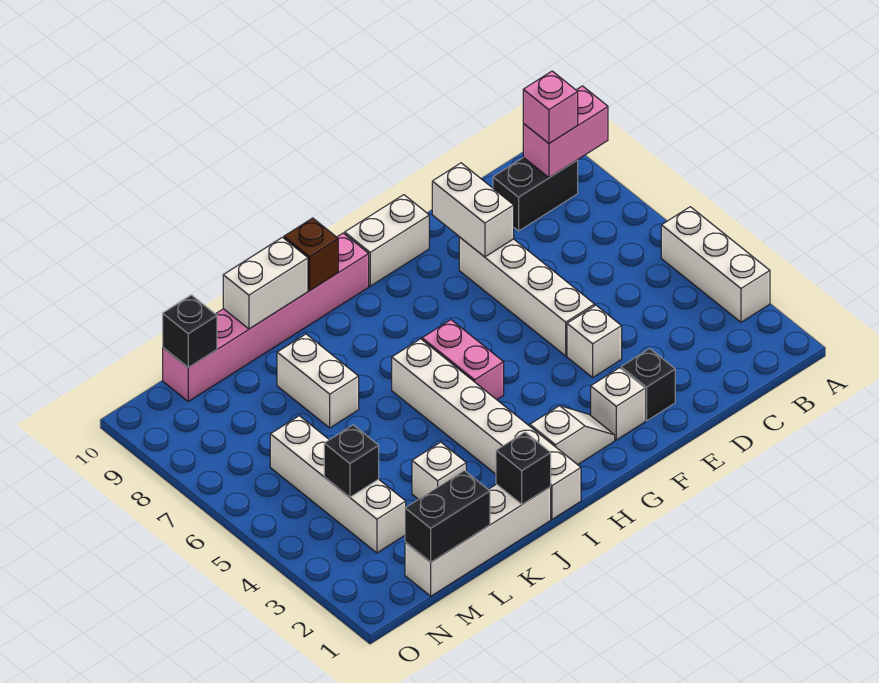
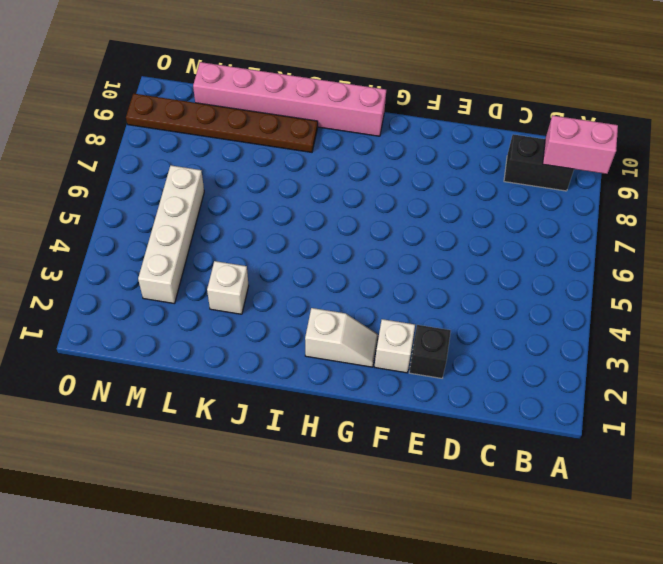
brown 1x6 plate [126,94,318,152] -> none
none -> white 1x3 brick [661,207,770,322]
none -> white 1x1 brick [567,305,622,377]
none -> white 1x4 brick [459,237,595,356]

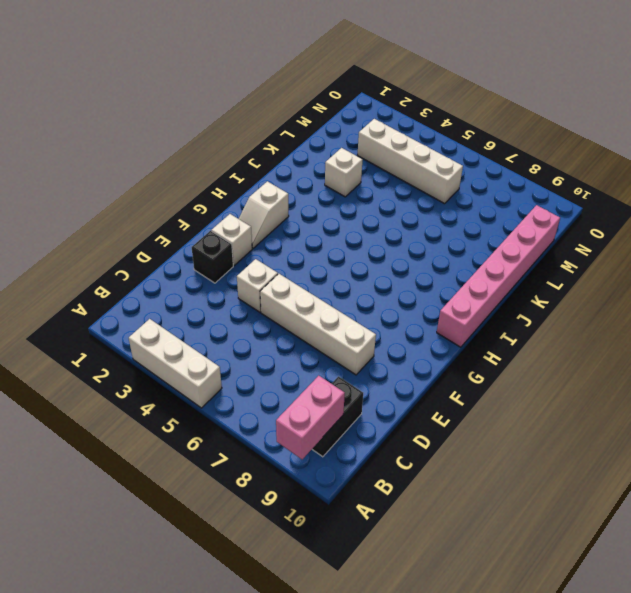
none -> white 1x2 brick [345,195,429,286]
none -> pink 1x2 brick [422,320,504,400]
none -> white 1x6 brick [392,339,581,519]

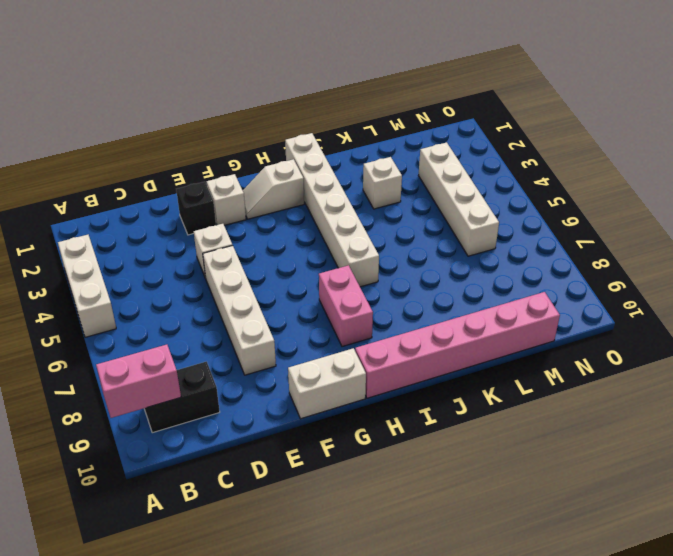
pink 1x2 brick [319,265,373,347] -> pink 1x2 brick moved to [422,320,504,400]
none -> white 1x4 brick [405,484,551,596]
none -> white 1x2 brick [277,334,359,428]
none -> white 1x2 brick [432,163,514,257]

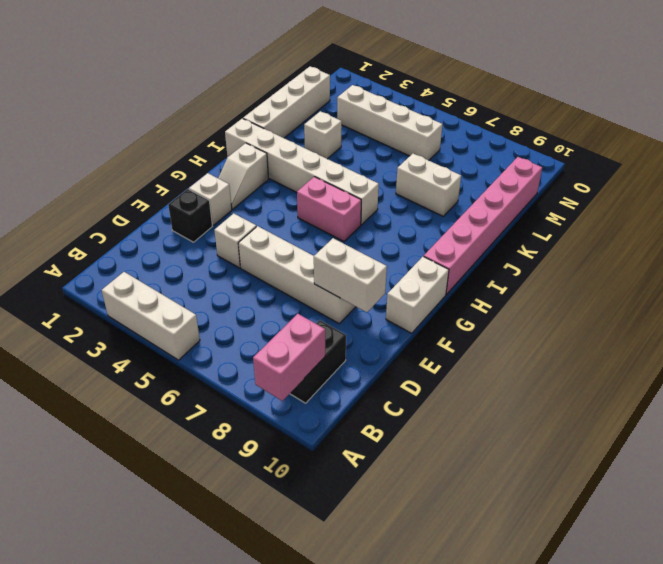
none -> brown 1x1 brick [284,218,338,290]
none -> black 1x1 brick [496,432,551,504]
none -> white 1x2 brick [223,237,308,329]

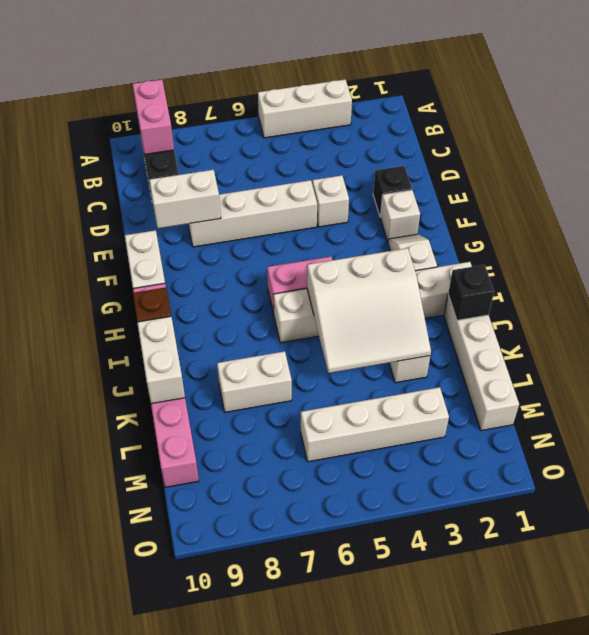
white 3x3 slope [307,248,431,373] -> none
none -> black 1x2 brick [405,471,490,562]
none -> black 1x1 brick [324,425,379,497]
none -> black 1x1 brick [163,295,217,367]

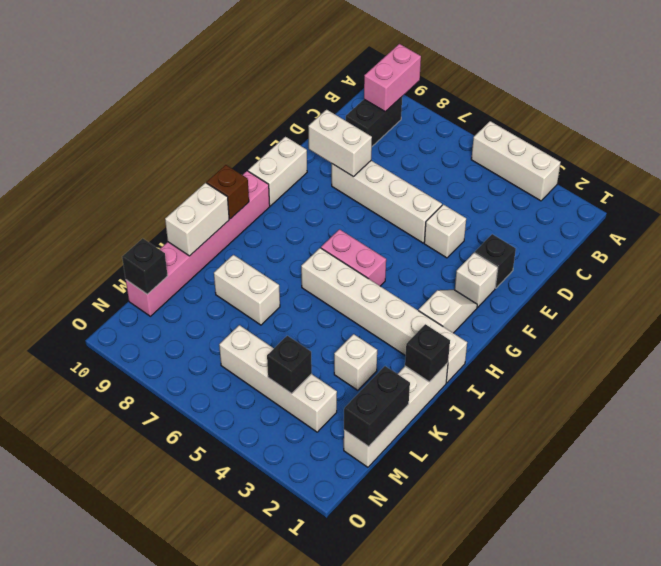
none -> pink 1x1 brick [523,71,578,143]

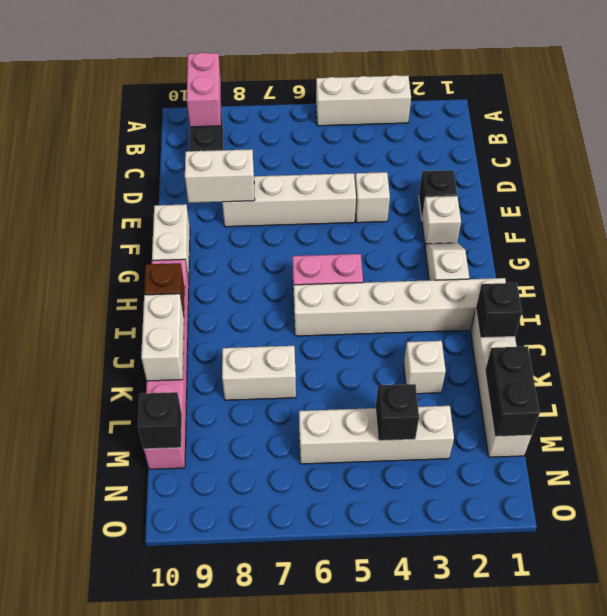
none -> pink 1x1 brick [523,71,578,143]

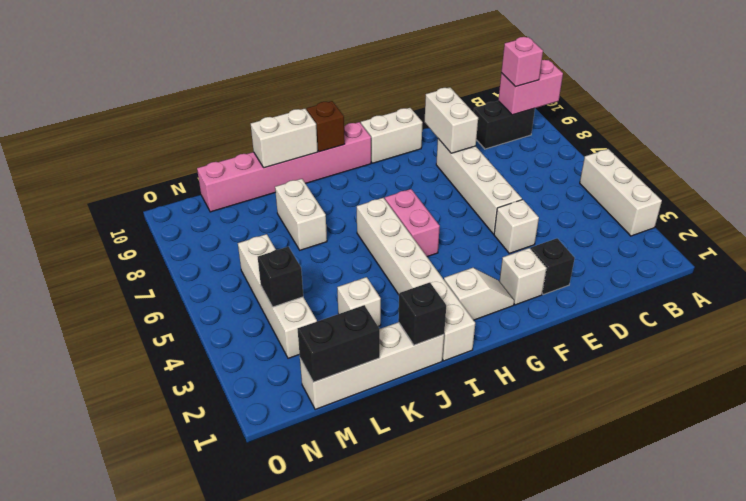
none -> black 1x1 brick [163,295,217,367]

